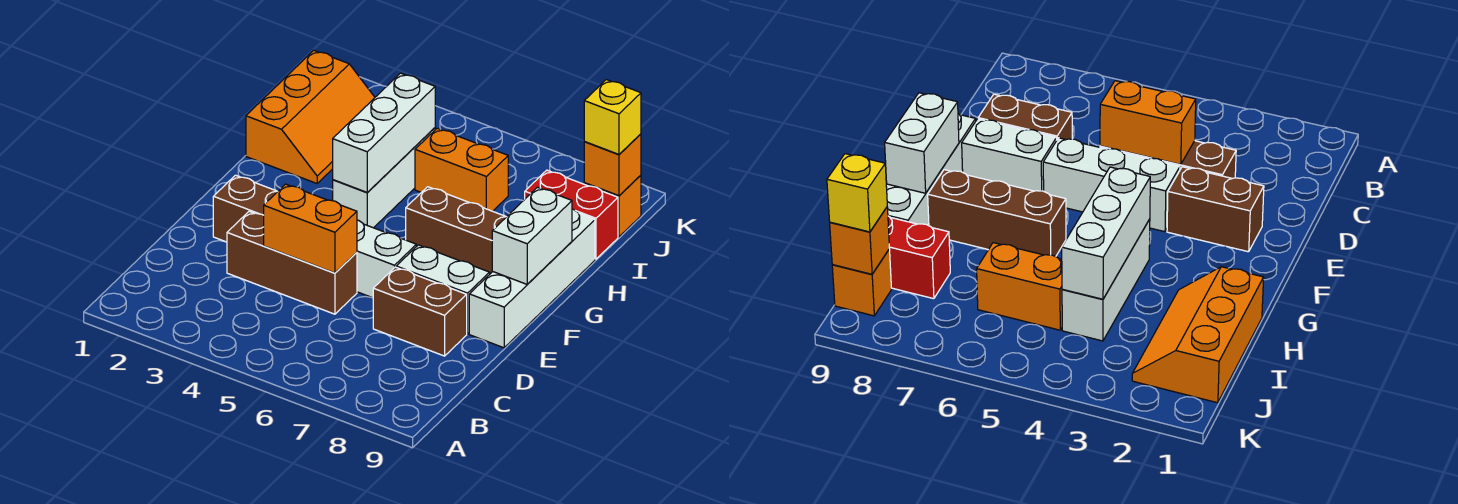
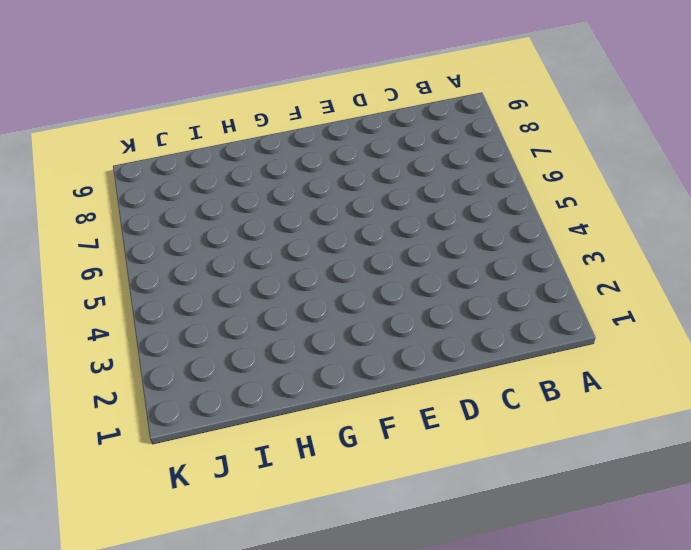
none -> brown 1x3 brick [227,212,357,314]
none -> brown 1x2 brick [373,267,467,356]
none -> brown 1x2 brick [213,175,278,242]

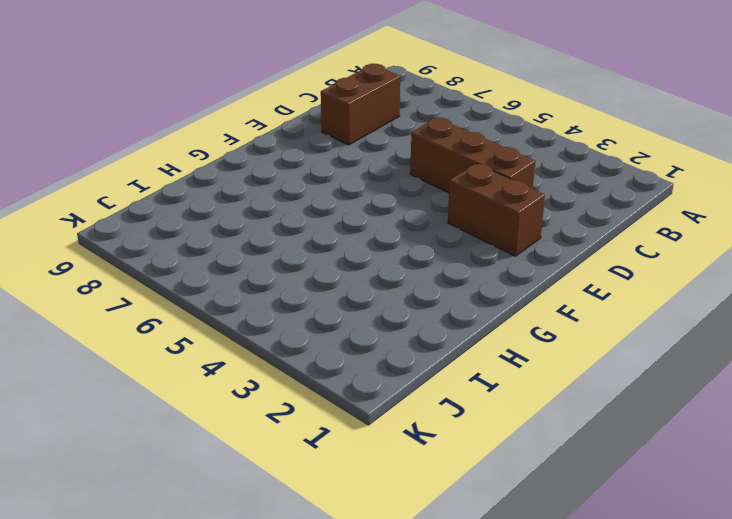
brown 1x2 brick [321,64,400,145] -> brown 1x2 brick turned to [373,267,467,356]
none -> white 1x3 brick [357,220,416,298]
none -> white 1x2 brick [396,245,490,334]
none -> white 1x4 brick [469,209,595,348]

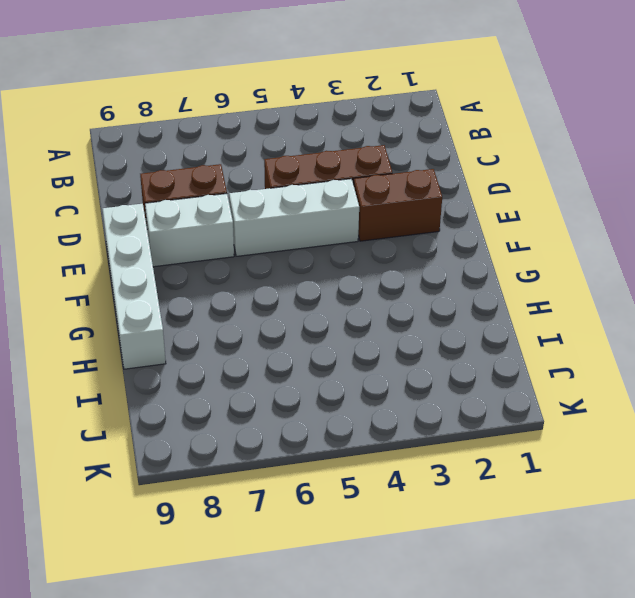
none -> white 1x3 brick [333,128,435,228]
none -> brown 1x3 brick [406,187,506,274]
none -> orange 2x3 slope [246,50,375,183]

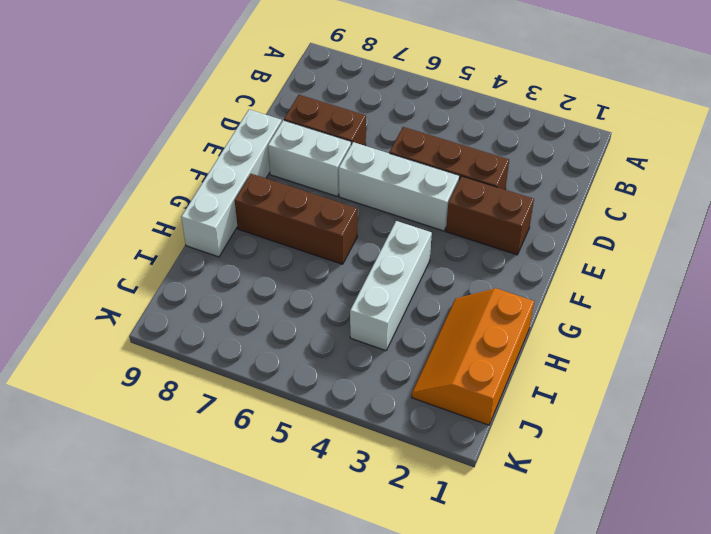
none -> orange 1x2 brick [415,128,508,211]
none -> red 1x2 brick [525,170,618,259]
none -> orange 1x1 brick [584,175,641,237]

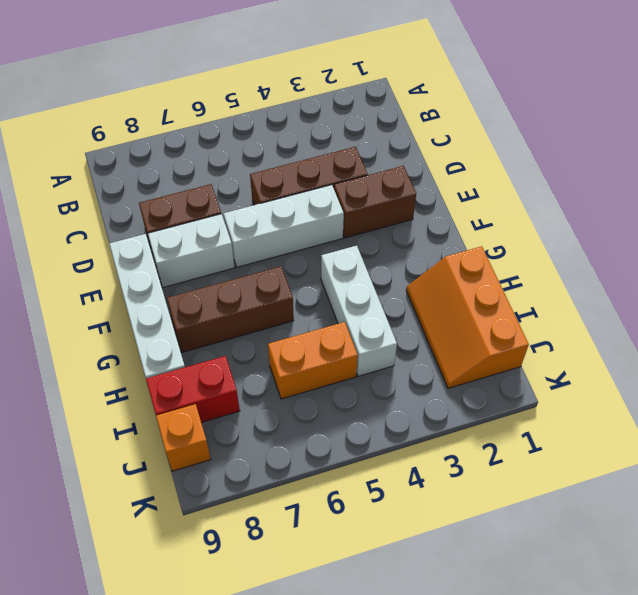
none -> orange 1x2 brick [264,184,357,273]
none -> white 1x2 brick [492,187,572,284]
none -> white 1x3 brick [333,73,435,193]

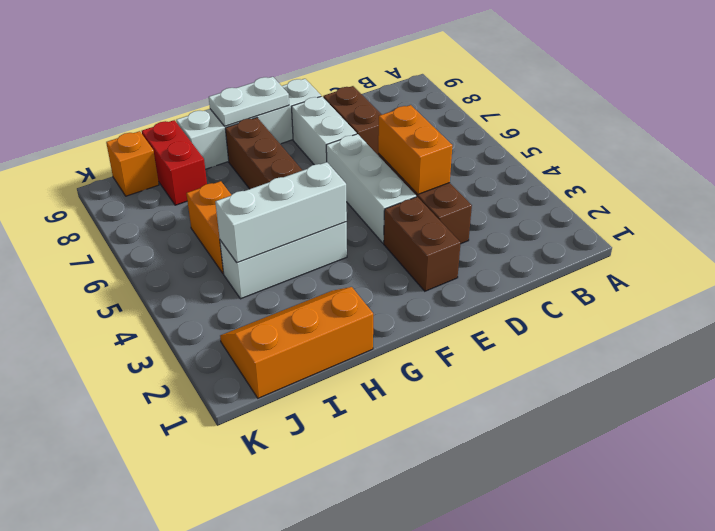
white 1x2 plate [209,77,289,126] -> white 1x2 brick [492,187,572,284]
none -> orange 1x1 brick [584,134,641,196]
none -> yellow 1x1 brick [584,80,641,155]

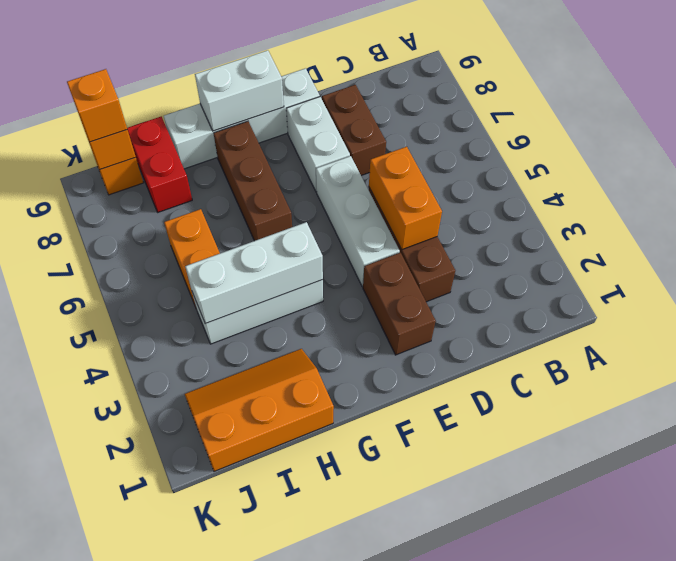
orange 1x1 brick [67,69,127,142] -> yellow 1x1 brick [584,80,641,155]

